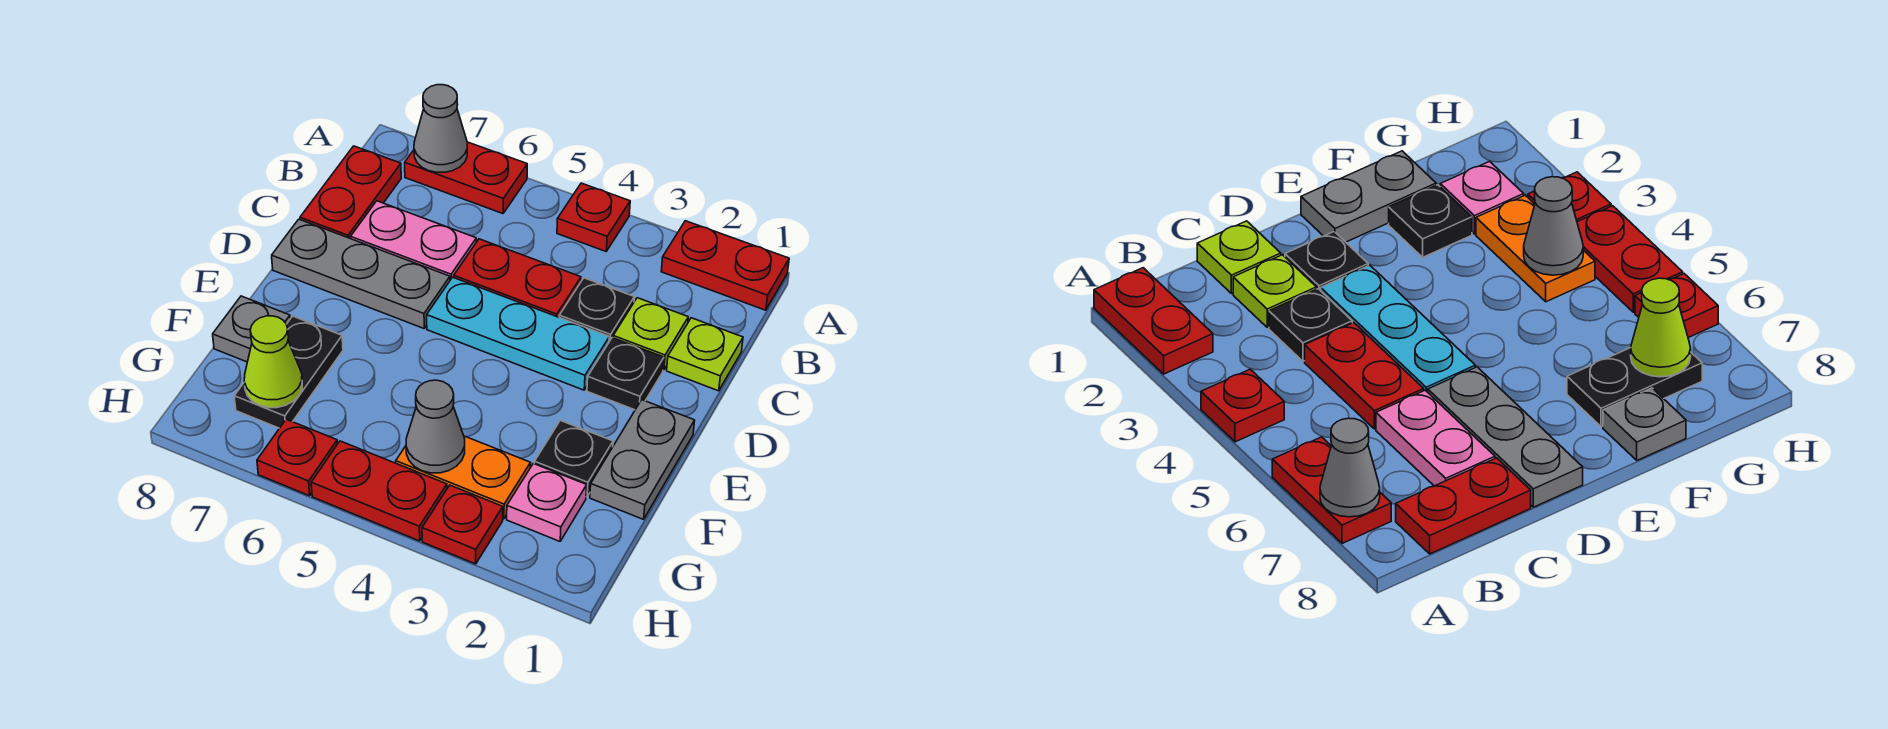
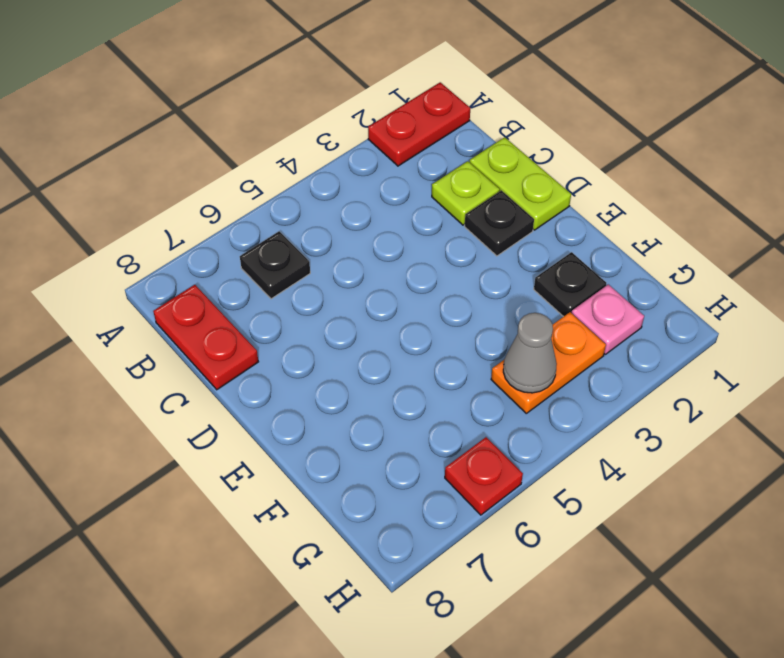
black 1x1 plate [240,231,310,299] -> black 1x1 plate moved to [559,278,634,342]
lime 1x2 plate [470,137,571,230] -> lime 1x1 plate [667,318,743,391]
none -> red 1x1 plate [557,183,630,251]
none -> red 1x2 plate [405,142,527,214]
none -> red 1x2 plate [454,239,581,317]

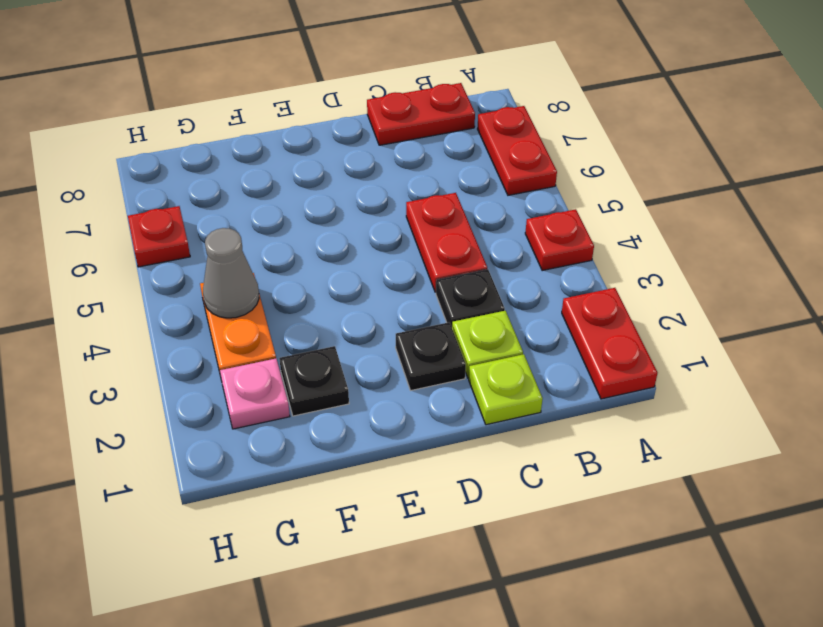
none -> pink 1x2 plate [351,201,476,280]
none -> cyan 1x3 plate [427,277,609,390]
none -> grey 1x3 plate [272,219,450,328]

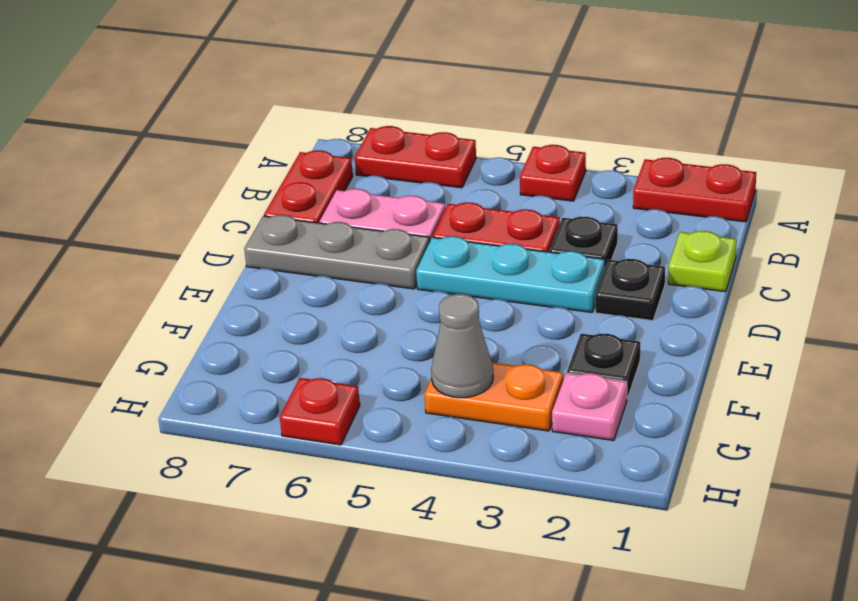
none -> lime 1x1 plate [613,298,688,370]
none -> grey 1x2 plate [590,400,695,519]
none -> black 1x2 plate [234,316,343,428]

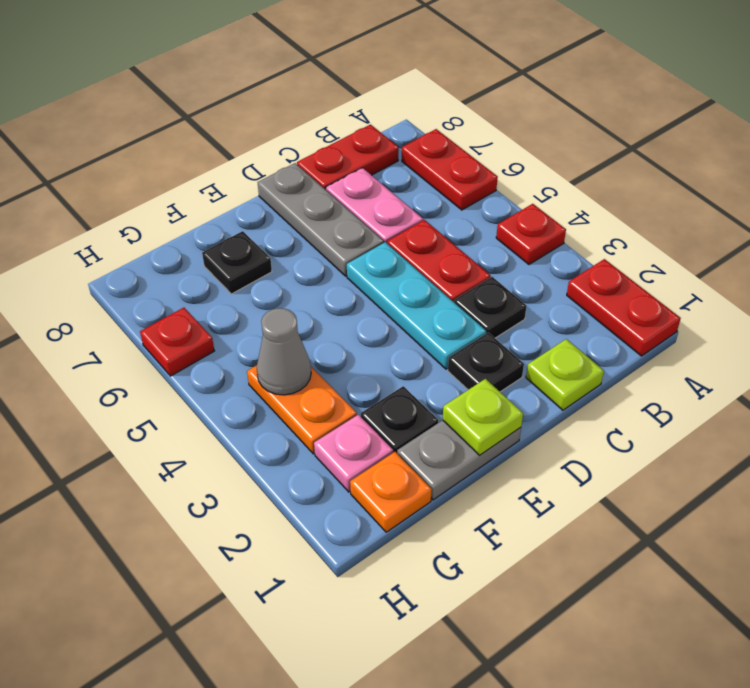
lime 1x1 plate [443,379,523,455] -> lime 1x1 plate moved to [613,298,688,370]
black 1x1 plate [202,231,272,294] -> black 1x2 plate [234,316,343,428]
orange 1x1 plate [350,452,432,532] -> none
none -> grey 1x1 plate [213,296,290,362]
none -> red 1x1 plate [422,485,503,564]
none -> red 1x2 plate [311,441,447,541]

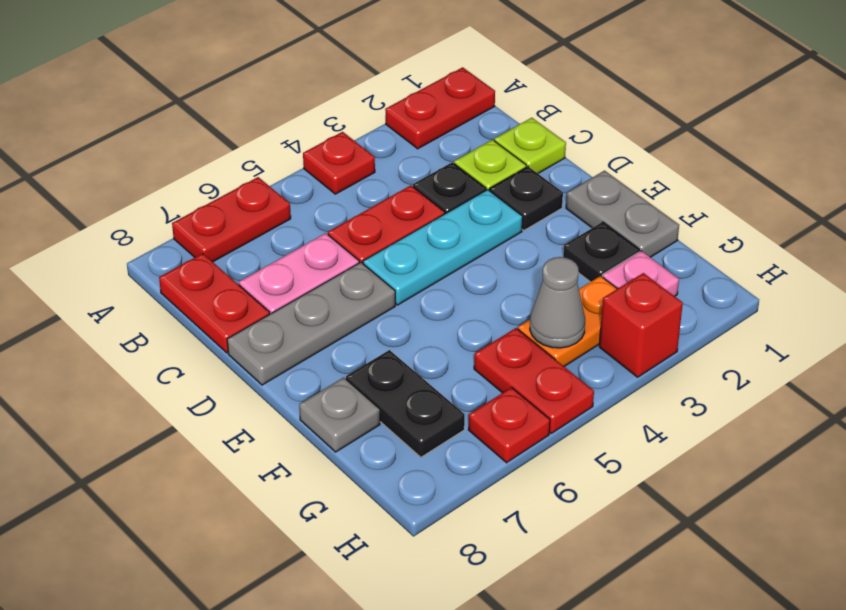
red 1x2 plate [474,328,594,433] -> red 1x2 plate turned to [311,441,447,541]
red 1x1 brick [599,273,683,377] -> red 1x1 plate [422,485,503,564]
none -> grey 1x1 cone [414,85,467,172]
none -> lime 1x1 cone [244,316,302,408]

